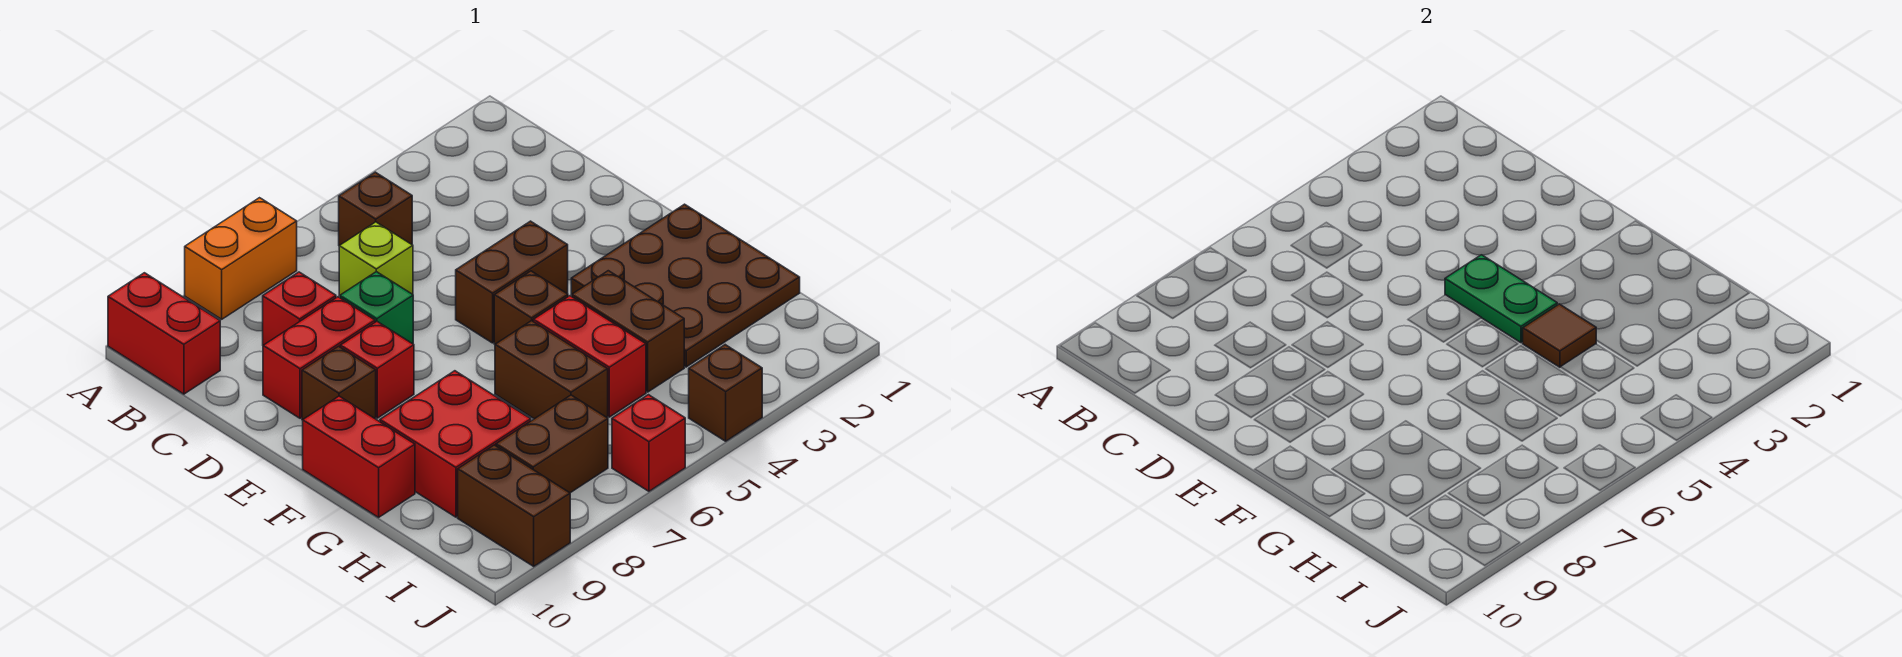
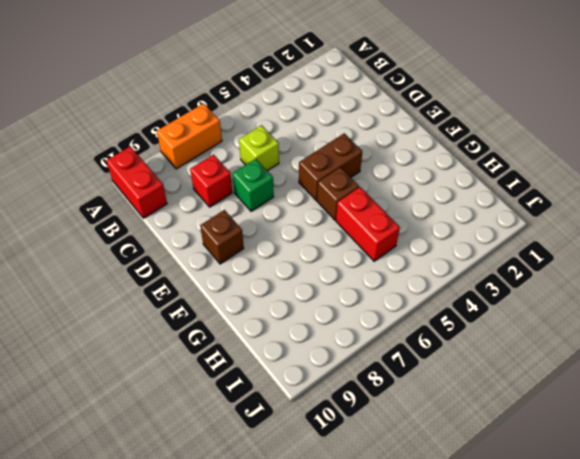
none -> brown 1x1 brick [339,172,412,246]
none -> red 1x2 brick [263,297,375,418]
none -> red 1x1 brick [340,322,414,418]

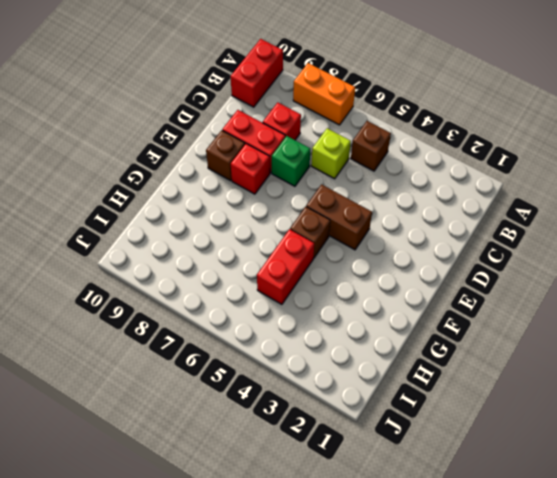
none -> brown 3x3 plate [571,204,800,367]
none -> red 1x2 brick [303,396,415,517]
none -> brown 1x2 brick [572,271,684,392]

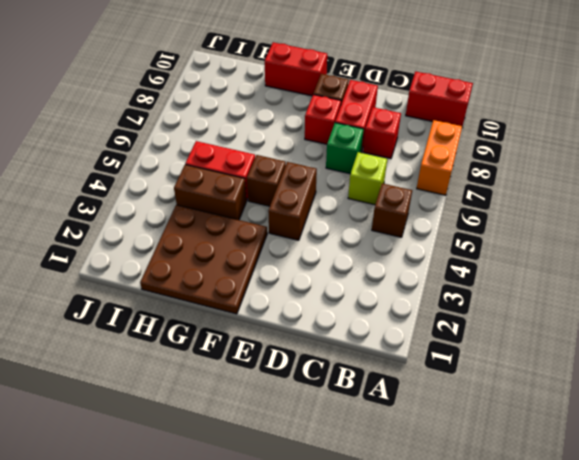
none -> brown 1x2 brick [495,321,608,419]
none -> red 2x2 brick [380,371,531,517]
none -> brown 1x2 brick [496,395,608,493]

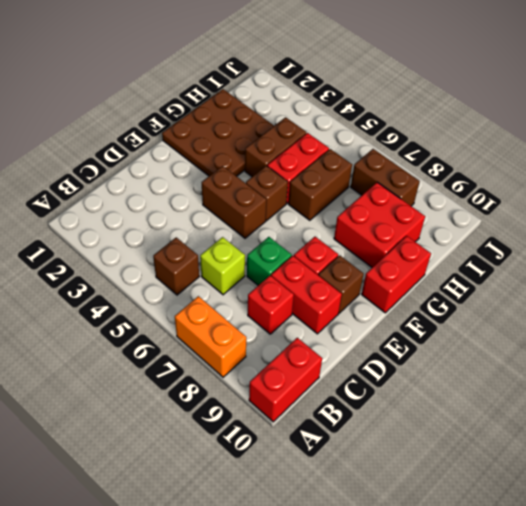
none -> brown 1x2 brick [458,445,570,566]
none -> brown 1x1 brick [689,345,762,441]
none -> red 1x1 brick [612,395,685,491]

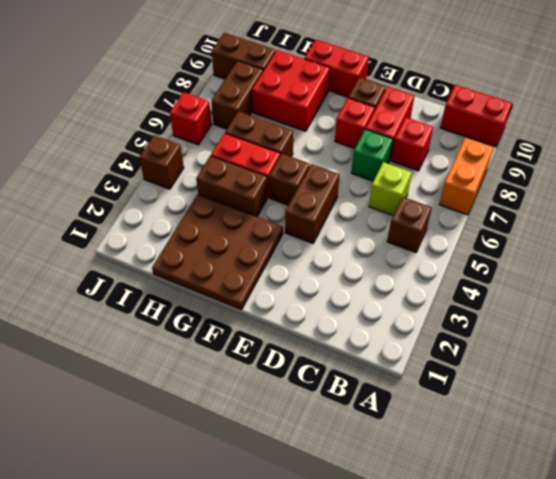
none -> green 1x2 plate [1445,255,1557,343]
none -> brown 1x1 tile [1523,304,1597,367]

